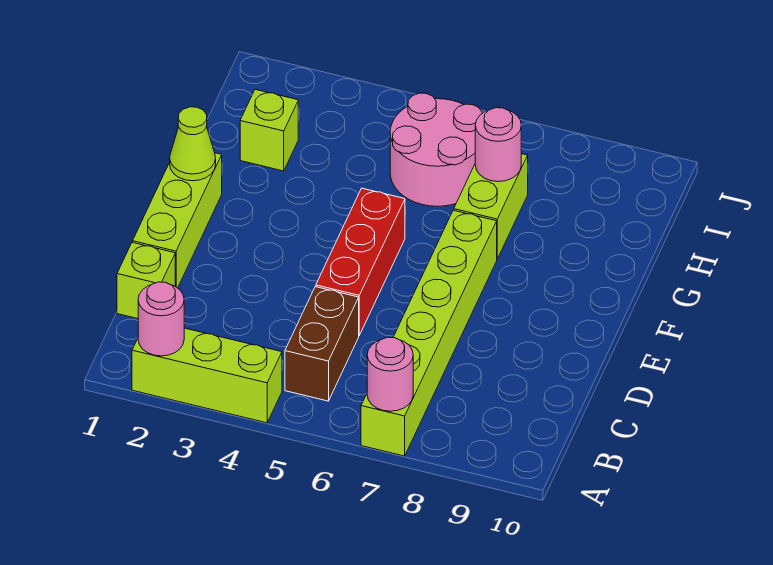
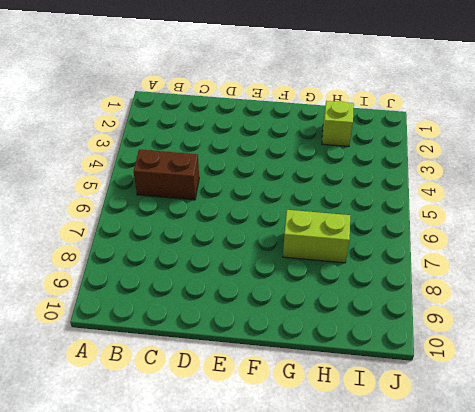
none -> lime 1x3 brick [132,328,282,423]
none -> lime 1x6 brick [361,210,497,456]
none -> lime 1x1 brick [117,242,175,319]

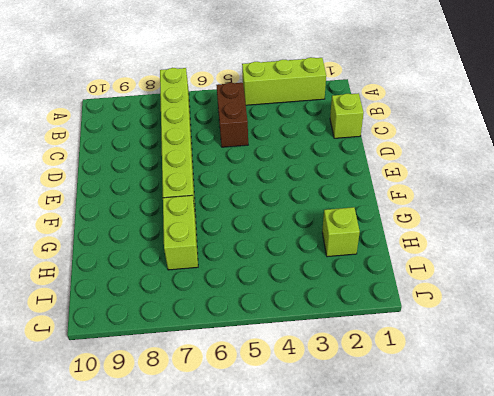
none -> lime 1x3 brick [133,153,222,288]
none -> red 1x3 brick [316,188,405,335]
none -> pink 2x2 round brick [390,93,482,206]

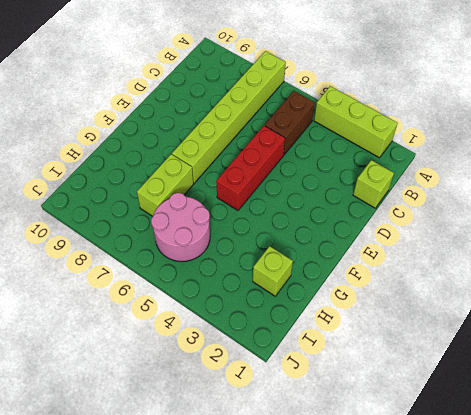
none -> lime 1x3 brick [133,153,222,288]
none -> pink 1x1 round brick [138,282,184,356]
none -> pink 1x1 round brick [367,337,413,411]

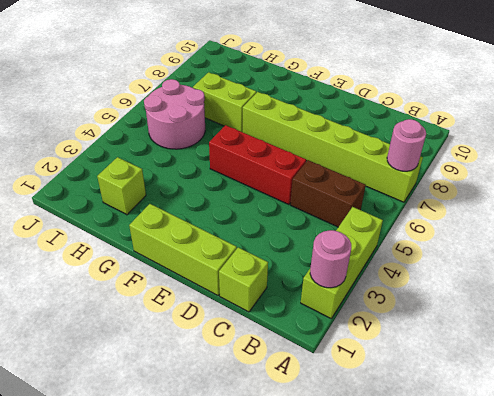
none -> lime 1x1 cone [170,107,216,181]
none -> pink 1x1 round brick [475,108,521,182]

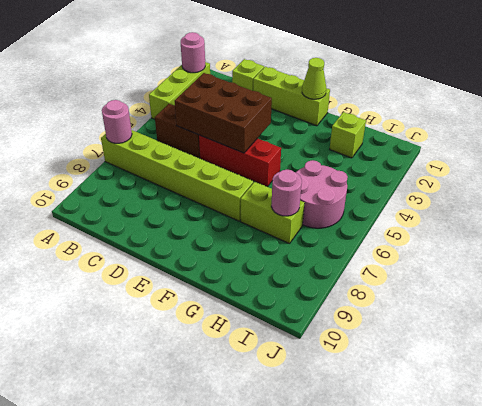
brown 2x3 brick [174,73,272,153] -> none

